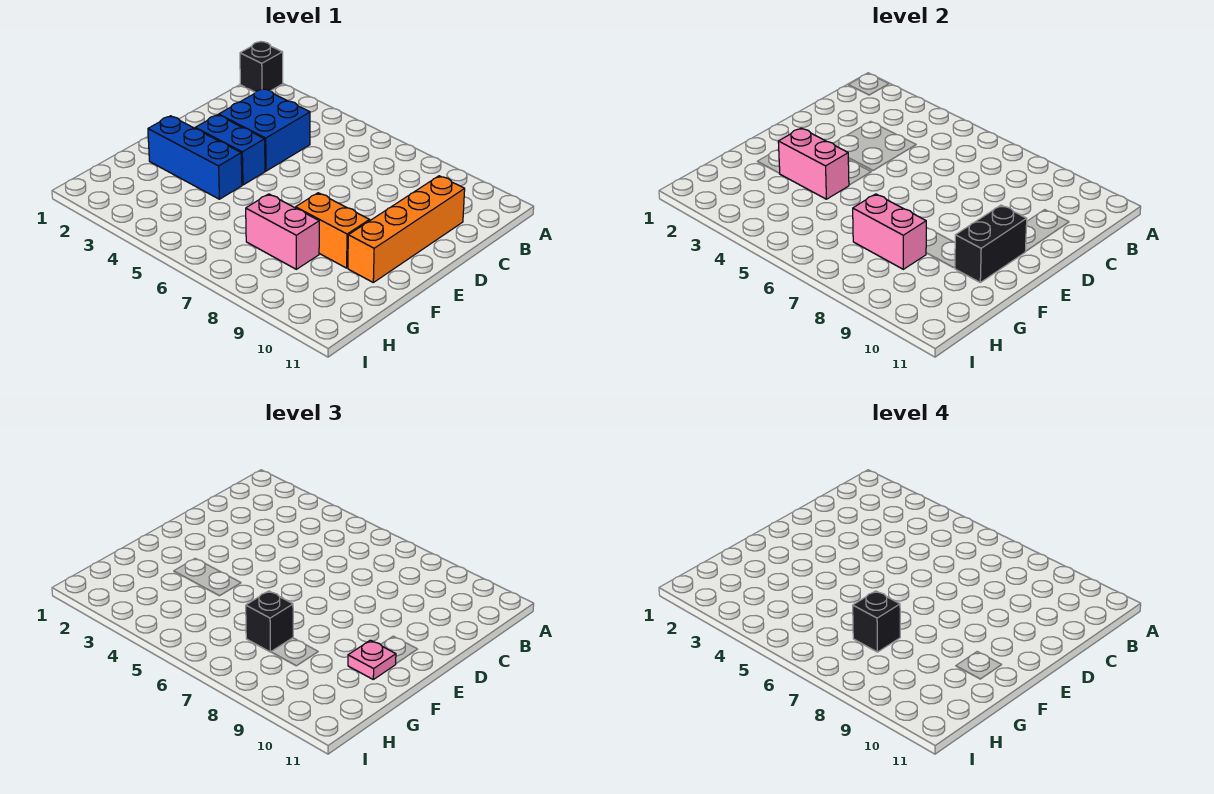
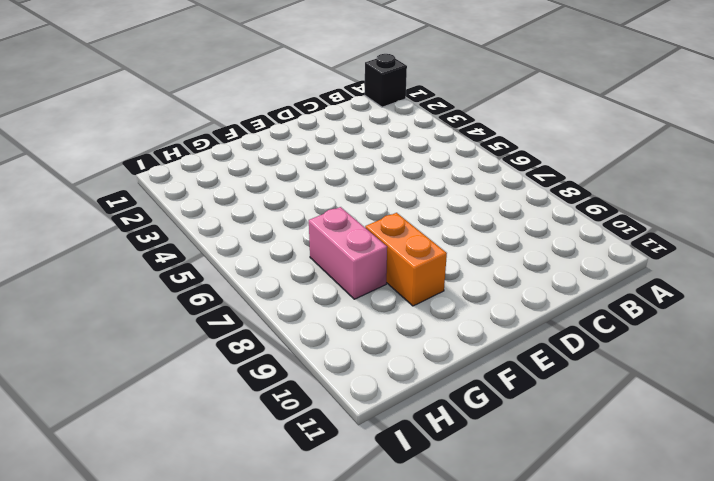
none -> blue 2x2 brick [219,89,310,171]
none -> orange 1x4 brick [348,176,465,282]
none -> blue 1x2 brick [195,115,265,185]

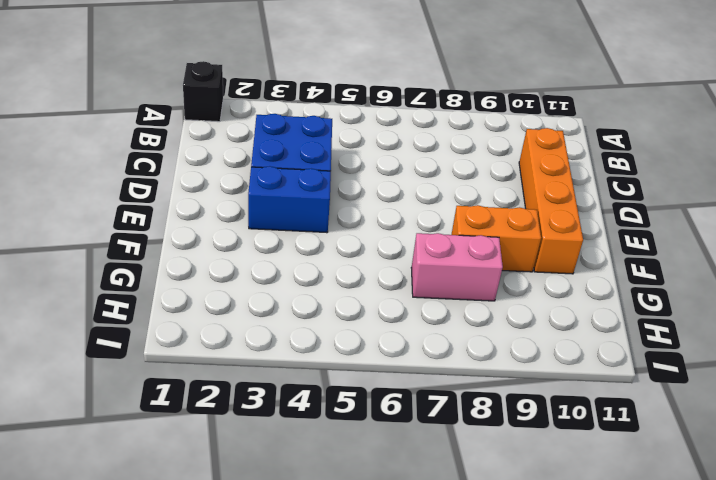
none -> blue 1x3 brick [148,116,242,199]
none -> black 1x2 brick [955,205,1027,282]
none -> pink 1x2 brick [778,128,849,199]

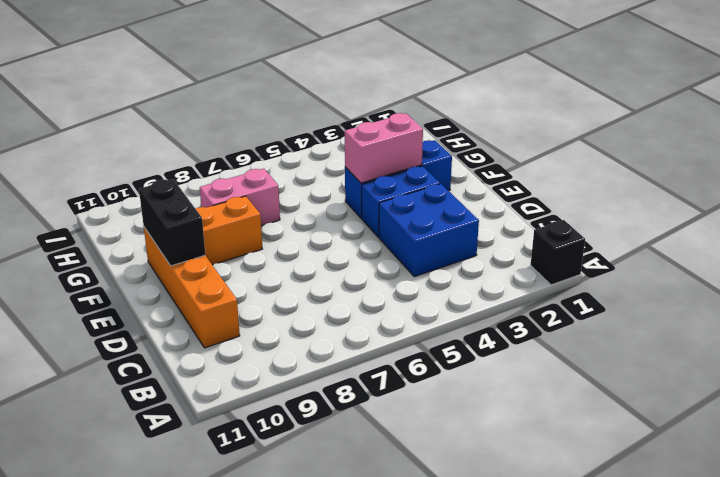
none -> pink 1x2 brick [853,194,926,269]
none -> pink 1x1 plate [348,640,396,679]
none -> black 1x1 brick [246,591,293,652]

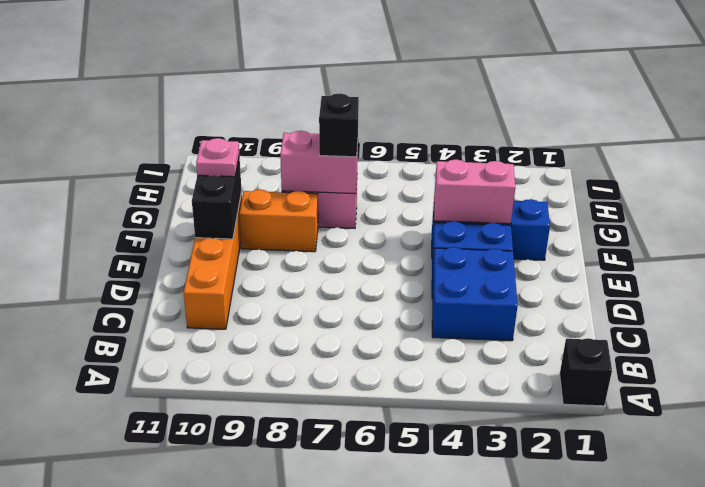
none -> black 1x1 brick [853,591,900,652]

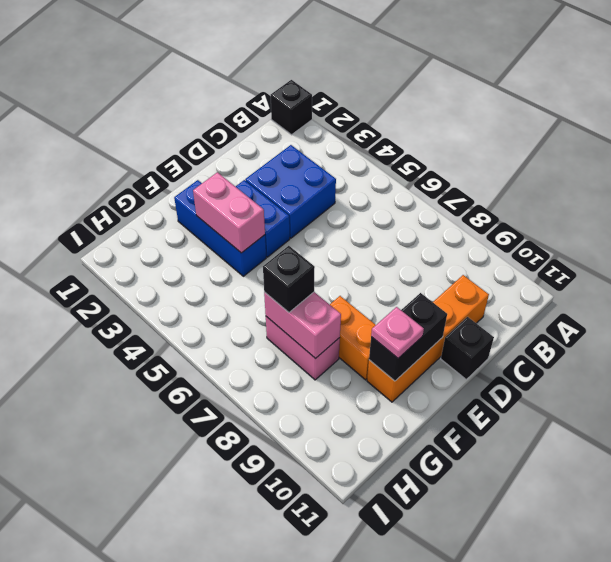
black 1x1 brick [441,317,494,379] -> black 1x1 brick moved to [853,591,900,652]

